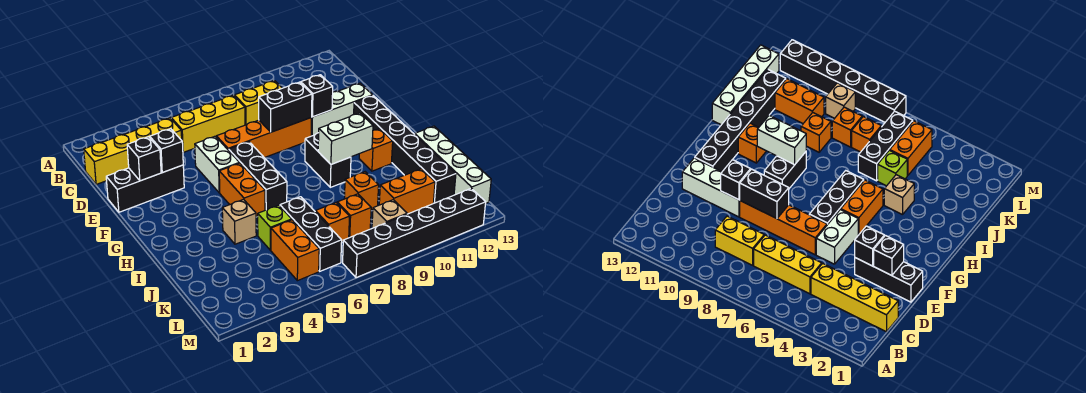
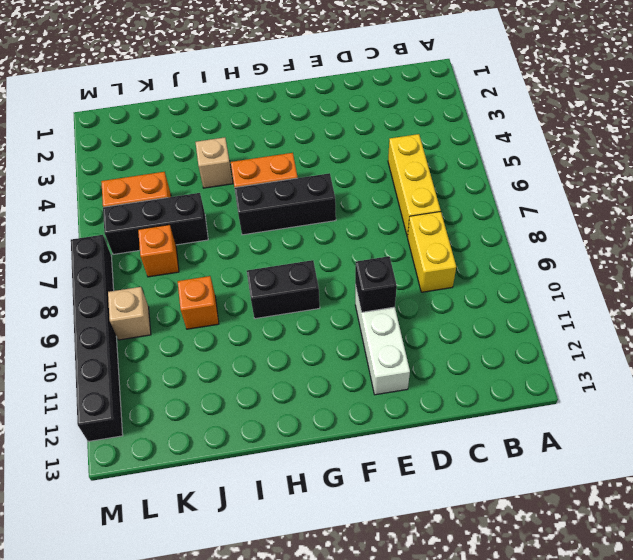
none -> yellow 1x4 brick [84,118,182,184]
none -> black 1x3 brick [106,165,184,212]
none -> white 1x2 brick [195,136,239,193]

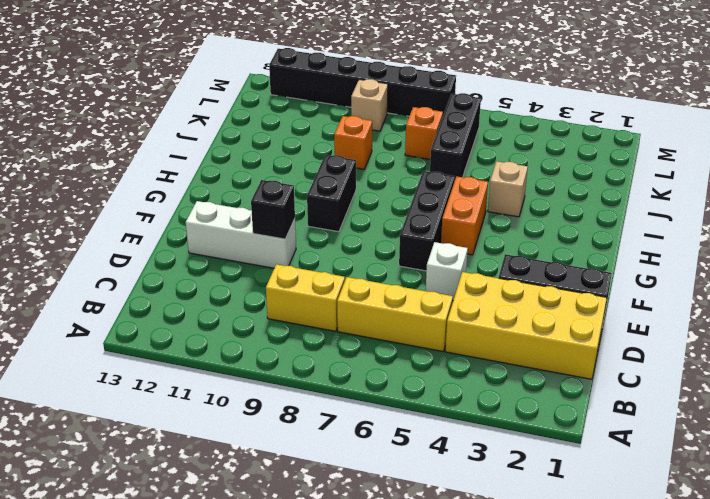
yellow 2x4 brick [445,272,607,379] -> yellow 1x4 brick [84,118,182,184]
white 1x1 brick [426,242,468,300] -> white 1x2 brick [195,136,239,193]
none -> orange 1x4 brick [216,117,312,158]
none -> black 1x6 brick [354,96,456,203]
none -> orange 1x1 brick [359,129,393,171]

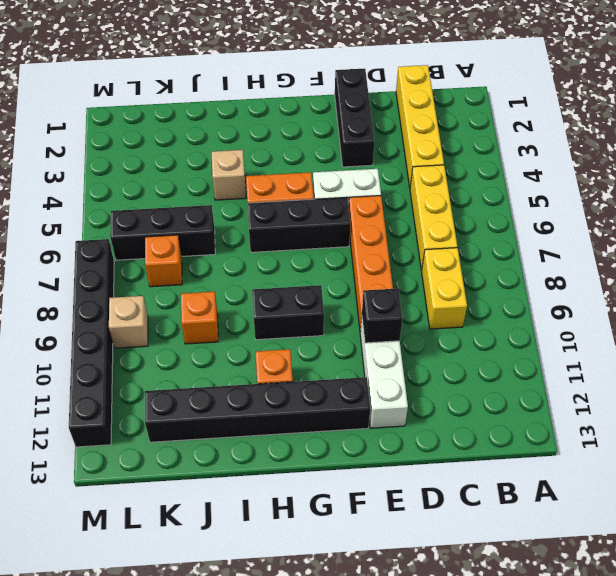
none -> white 1x4 brick [415,126,491,203]
none -> lime 1x1 brick [258,205,292,250]
none -> orange 1x2 brick [271,220,319,281]

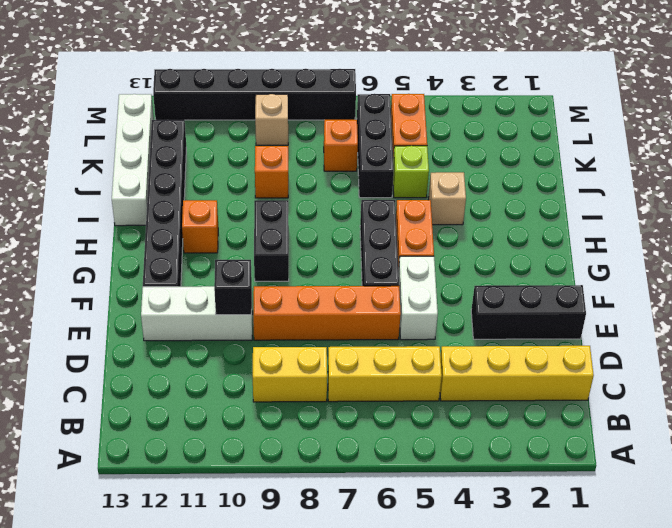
none -> orange 1x1 brick [337,194,371,238]
none -> orange 1x2 brick [379,169,435,214]
none -> black 1x1 brick [127,137,161,181]

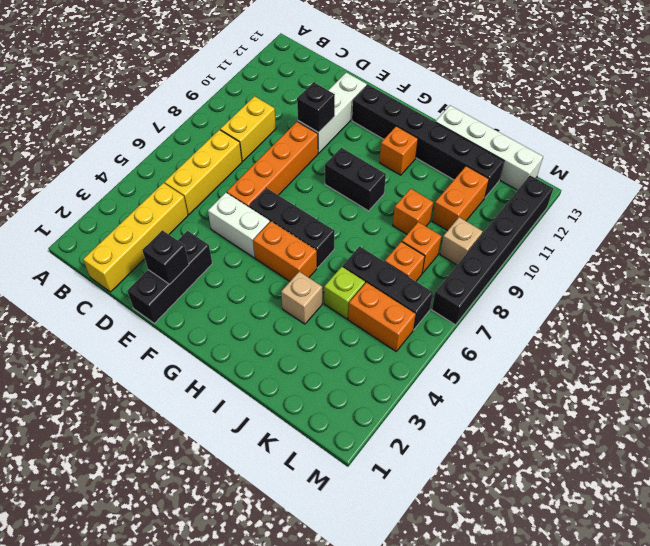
none -> black 1x1 brick [150,129,183,173]
none -> black 1x2 brick [259,82,312,132]
none -> white 1x2 brick [318,113,373,164]

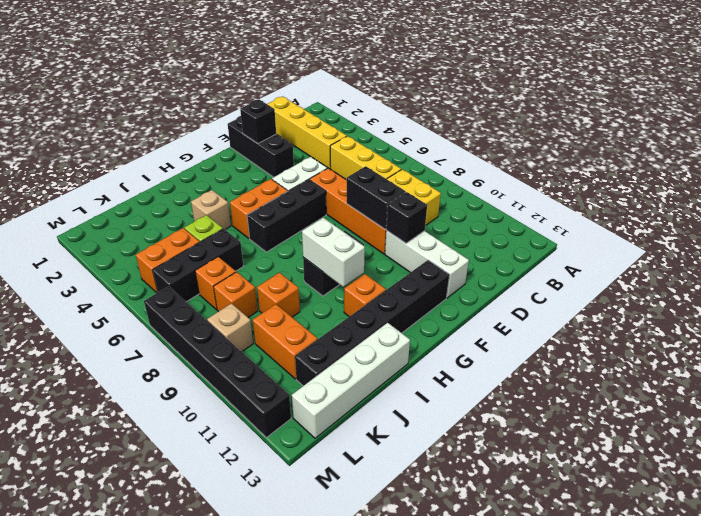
none -> black 1x1 brick [150,129,183,173]

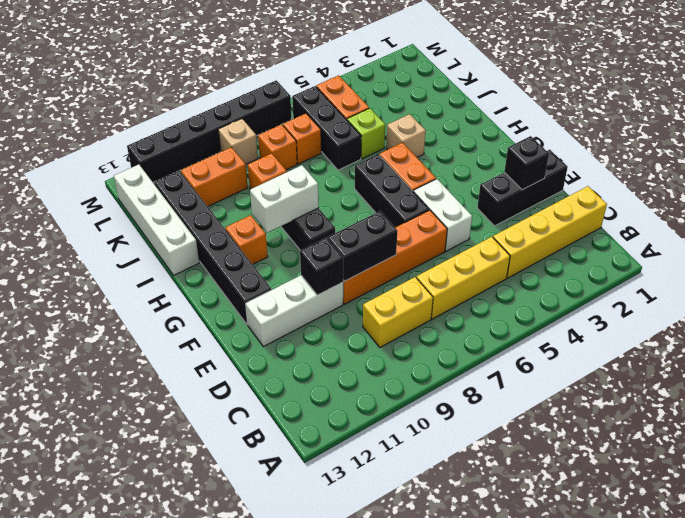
none -> black 1x1 brick [150,129,183,173]

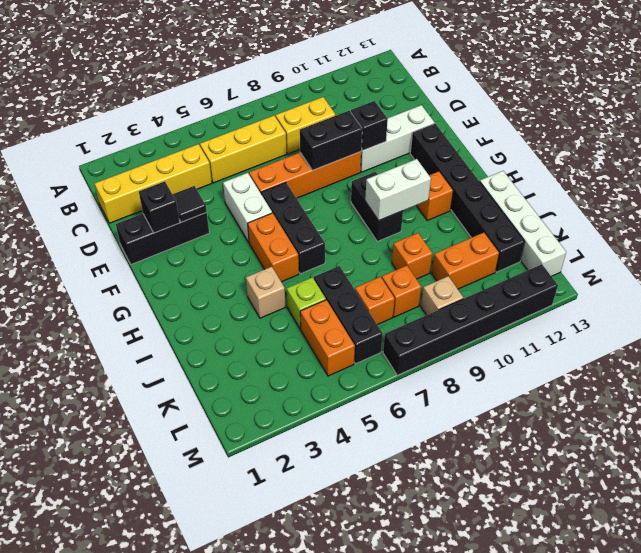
black 1x1 tile [173,186,207,222] -> black 1x1 brick [150,129,183,173]

